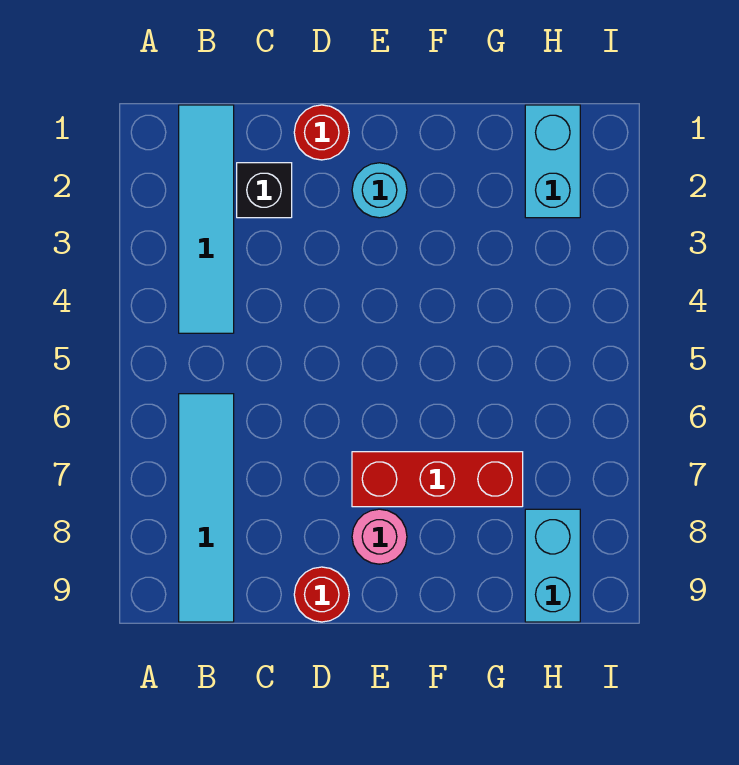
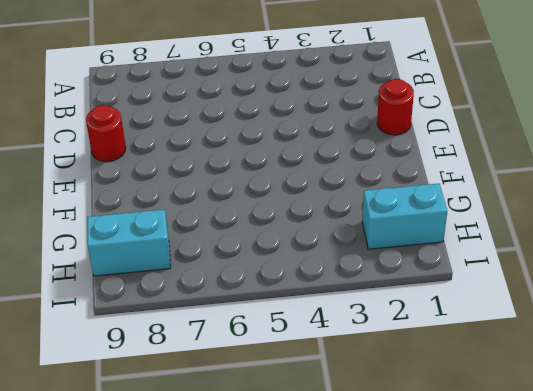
none -> cyan 1x4 tile [179,105,234,333]
none -> cyan 1x4 tile [179,394,234,622]

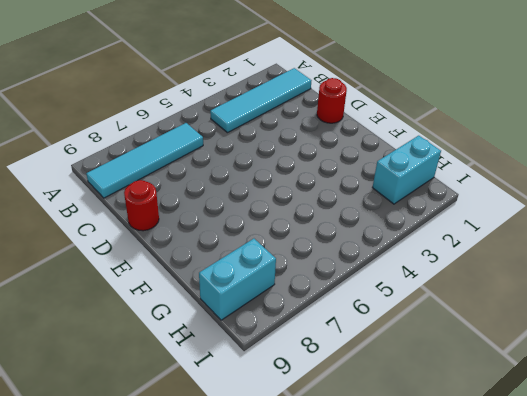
none -> black 1x1 brick [237,163,292,218]
none -> cyan 1x1 round brick [352,163,407,218]

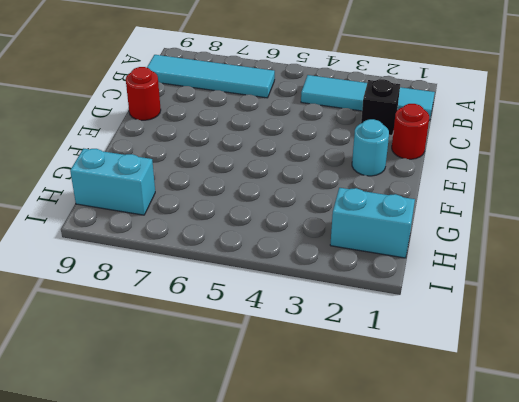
none -> red 1x3 brick [352,452,523,507]
none -> pink 1x1 round brick [352,509,407,564]

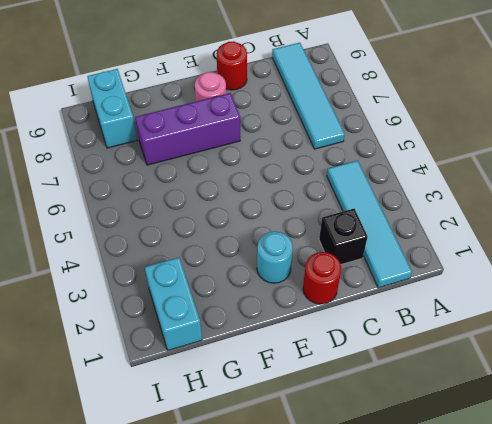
purple 1x3 brick [135,93,240,165] -> red 1x3 brick [352,452,523,507]

